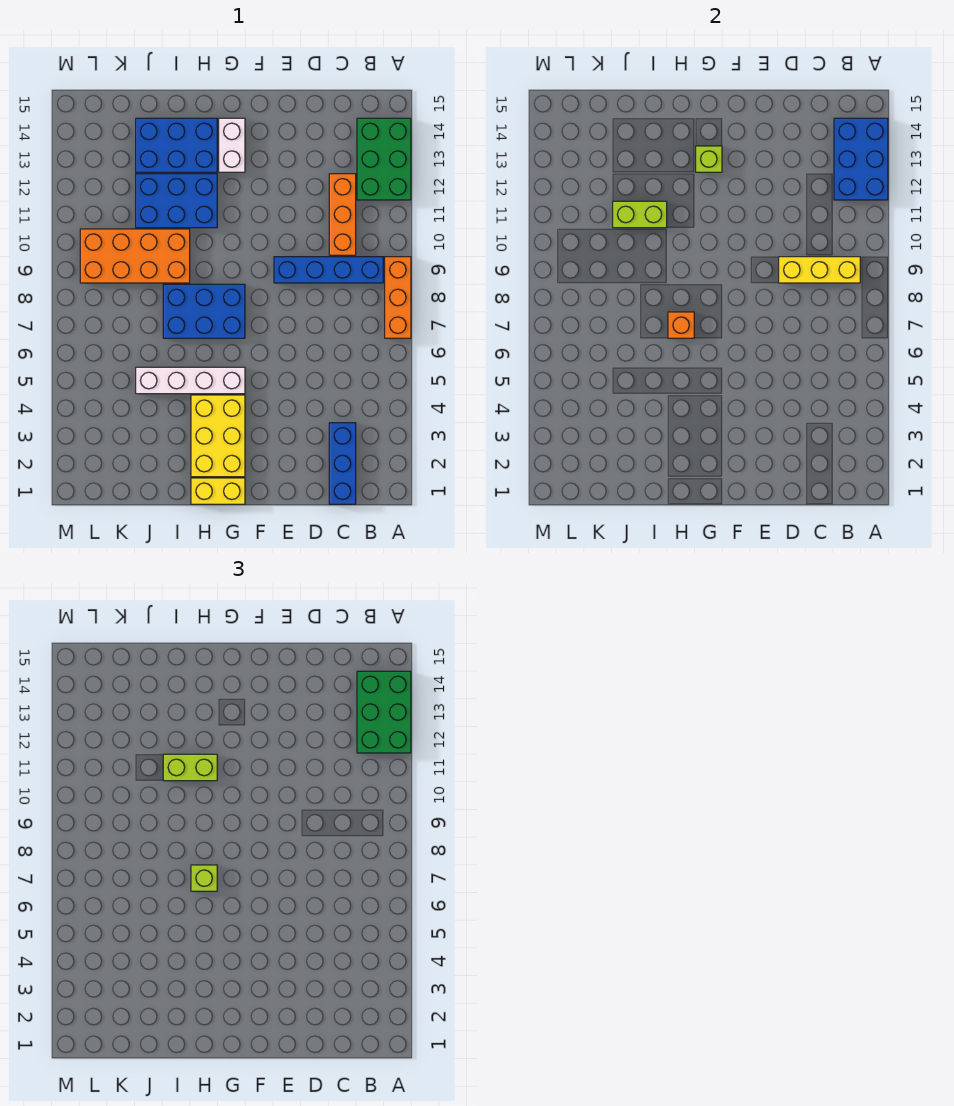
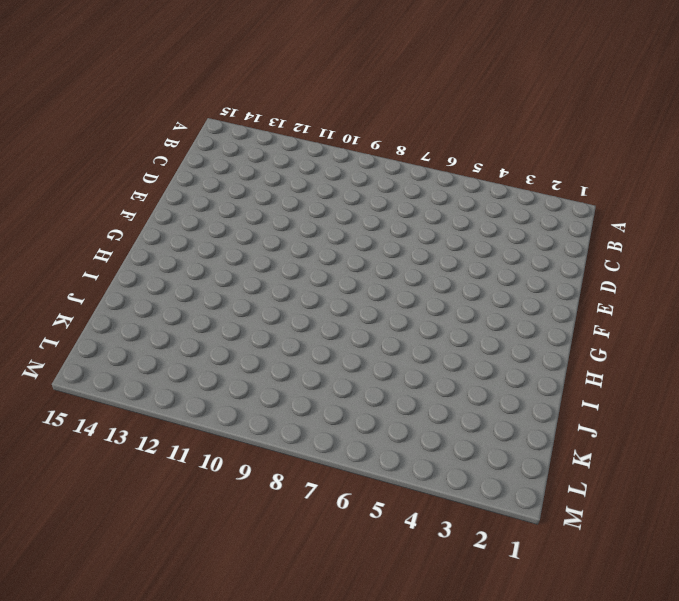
none -> orange 1x3 brick [385,257,411,338]
none -> green 2x3 brick [357,118,411,200]
none -> blue 1x4 brick [274,257,383,283]

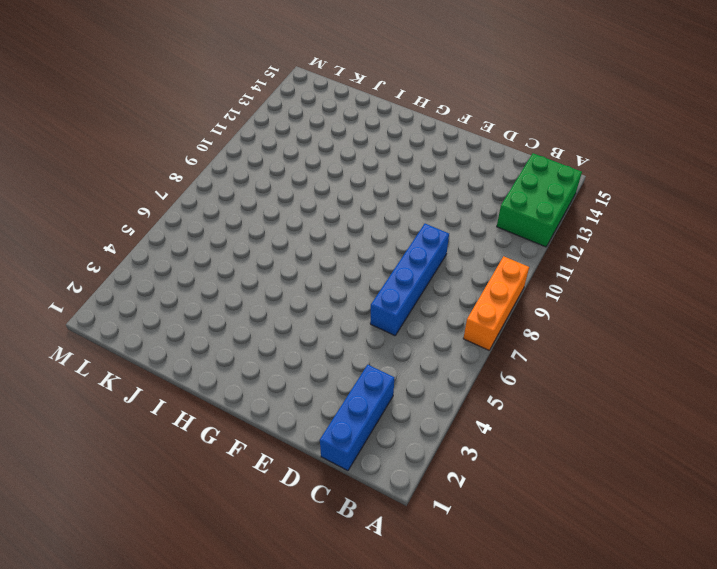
blue 1x4 brick [370,224,449,335] -> blue 1x4 brick turned to [274,257,383,283]
none -> orange 1x3 brick [329,174,356,255]
none -> yellow 1x2 brick [191,478,245,504]
none -> yellow 2x3 brick [191,395,245,477]

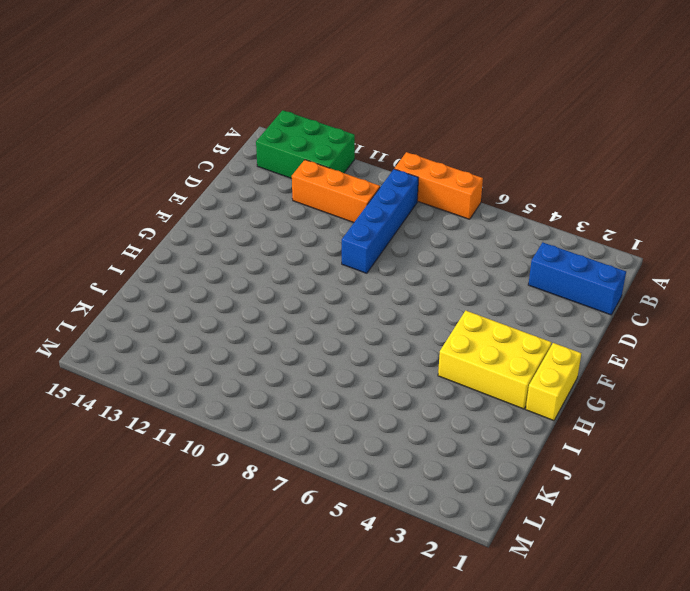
none -> white 1x4 brick [136,367,245,394]
none -> blue 2x3 brick [163,284,245,338]
none -> white 1x2 brick [219,118,245,172]

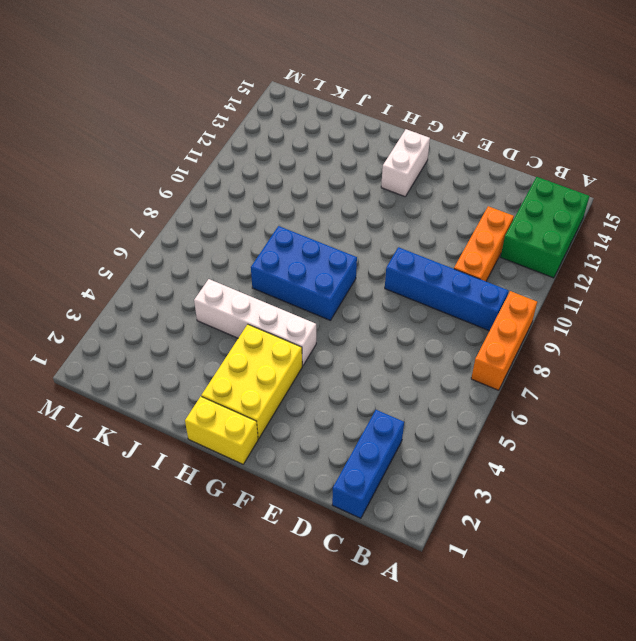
none -> blue 2x3 brick [136,174,217,228]
none -> blue 2x3 brick [136,118,217,172]
none -> orange 2x4 brick [80,229,190,283]

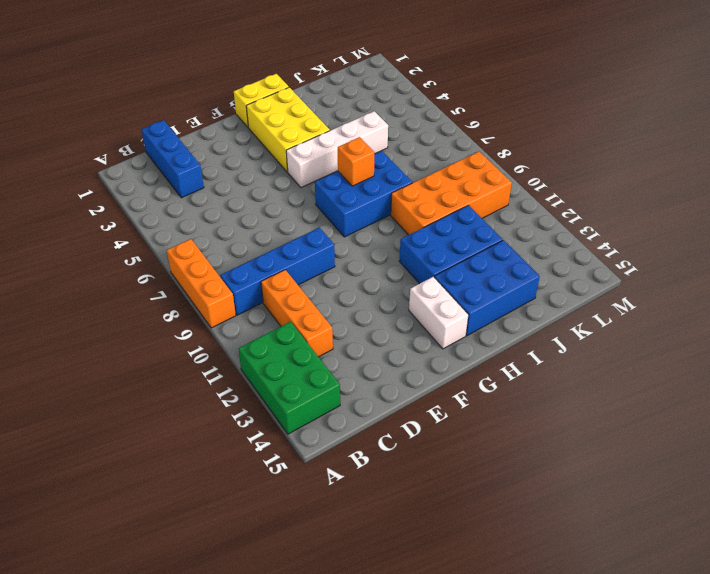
none -> blue 2x3 brick [834,118,888,200]
none -> yellow 1x3 brick [779,257,860,283]
none -> lime 1x1 brick [696,146,722,172]

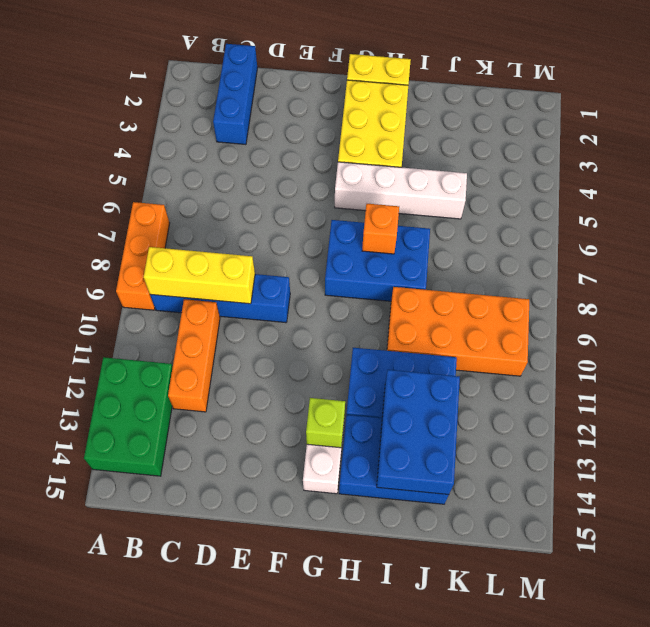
blue 2x3 brick [377,370,460,495] -> blue 2x3 brick moved to [834,118,888,200]
none -> lime 1x2 brick [613,201,667,228]
none -> green 2x3 brick [357,671,411,753]
none -> lime 1x1 brick [191,865,217,891]

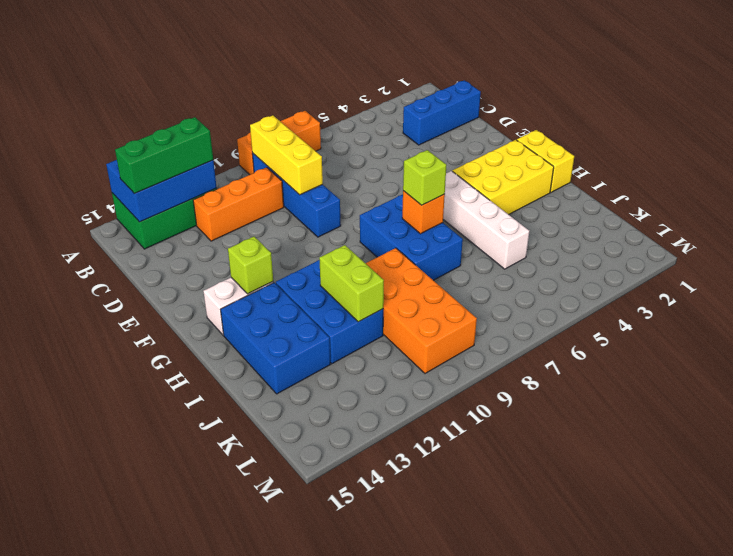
green 1x3 brick [115,117,213,194] -> green 2x3 brick [357,671,411,753]
none -> lime 1x2 brick [163,754,217,781]

